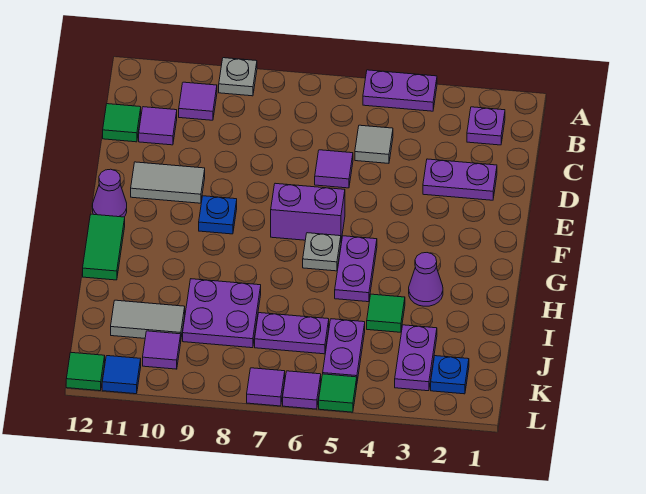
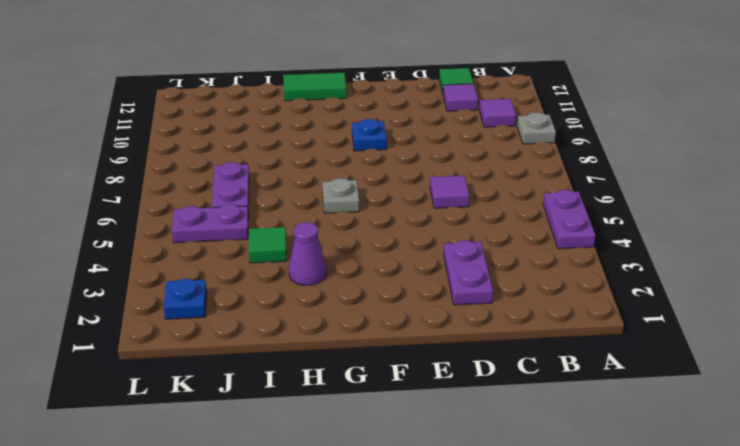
none -> purple 1x1 plate [467,107,505,145]
none -> grey 1x1 tile [355,125,393,163]
none -> grey 1x2 tile [131,162,205,203]
none -> purple 1x2 brick [271,183,345,240]

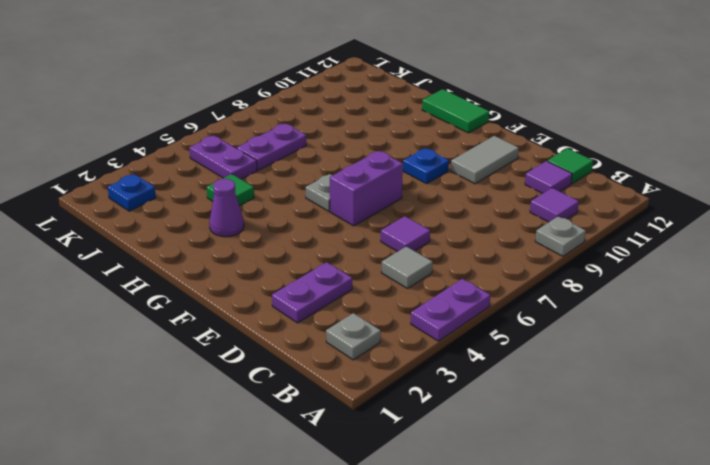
grey 1x1 plate [326,313,381,360] -> purple 1x1 plate [467,107,505,145]
none -> purple 1x1 cone [93,169,127,217]
none -> purple 1x2 plate [335,236,377,302]
none -> purple 2x2 plate [183,279,261,348]
none -> purple 1x2 plate [395,325,437,391]

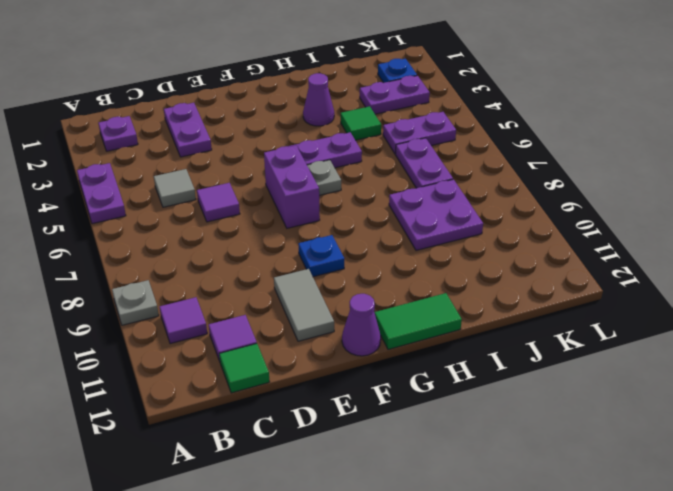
none -> grey 1x2 tile [111,300,185,338]
none -> purple 1x1 tile [143,331,181,369]
none -> green 1x1 tile [319,374,357,412]
none -> purple 1x1 tile [283,371,321,409]

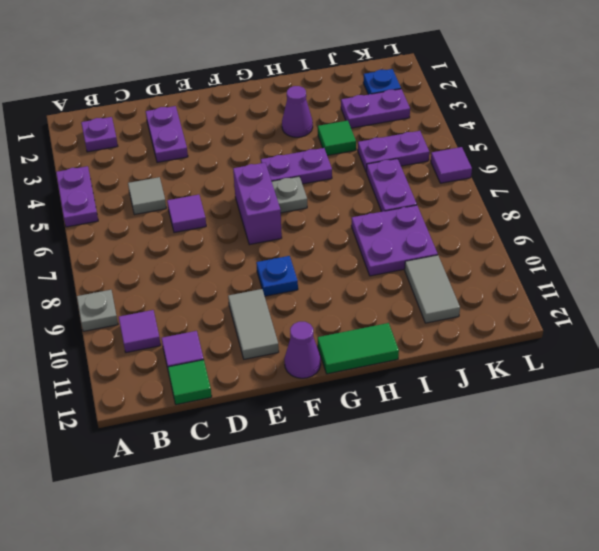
none -> purple 1x1 tile [143,331,181,369]
none -> green 1x1 tile [319,374,357,412]
none -> purple 1x1 tile [247,368,285,406]
none -> blue 1x1 tile [102,356,141,394]

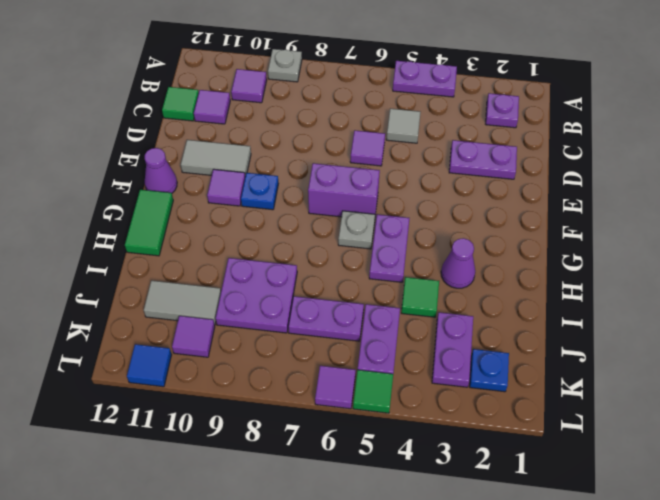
purple 1x1 tile [207,169,245,206] -> purple 1x1 tile moved to [247,368,285,406]
none -> green 1x1 tile [66,352,105,391]

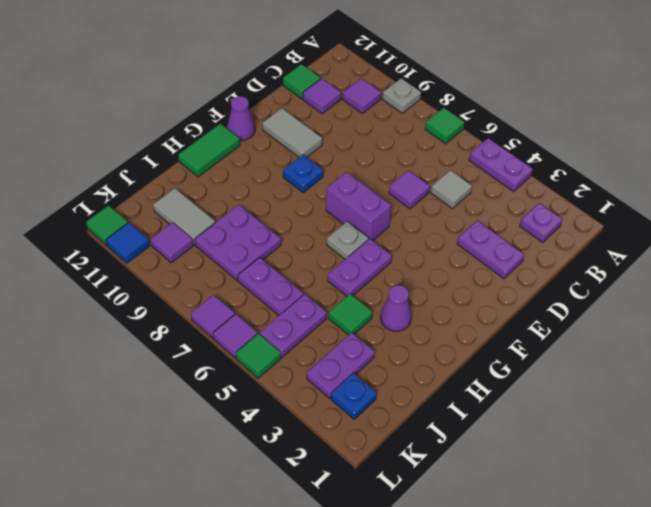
green 1x1 tile [425,108,465,144] -> none

